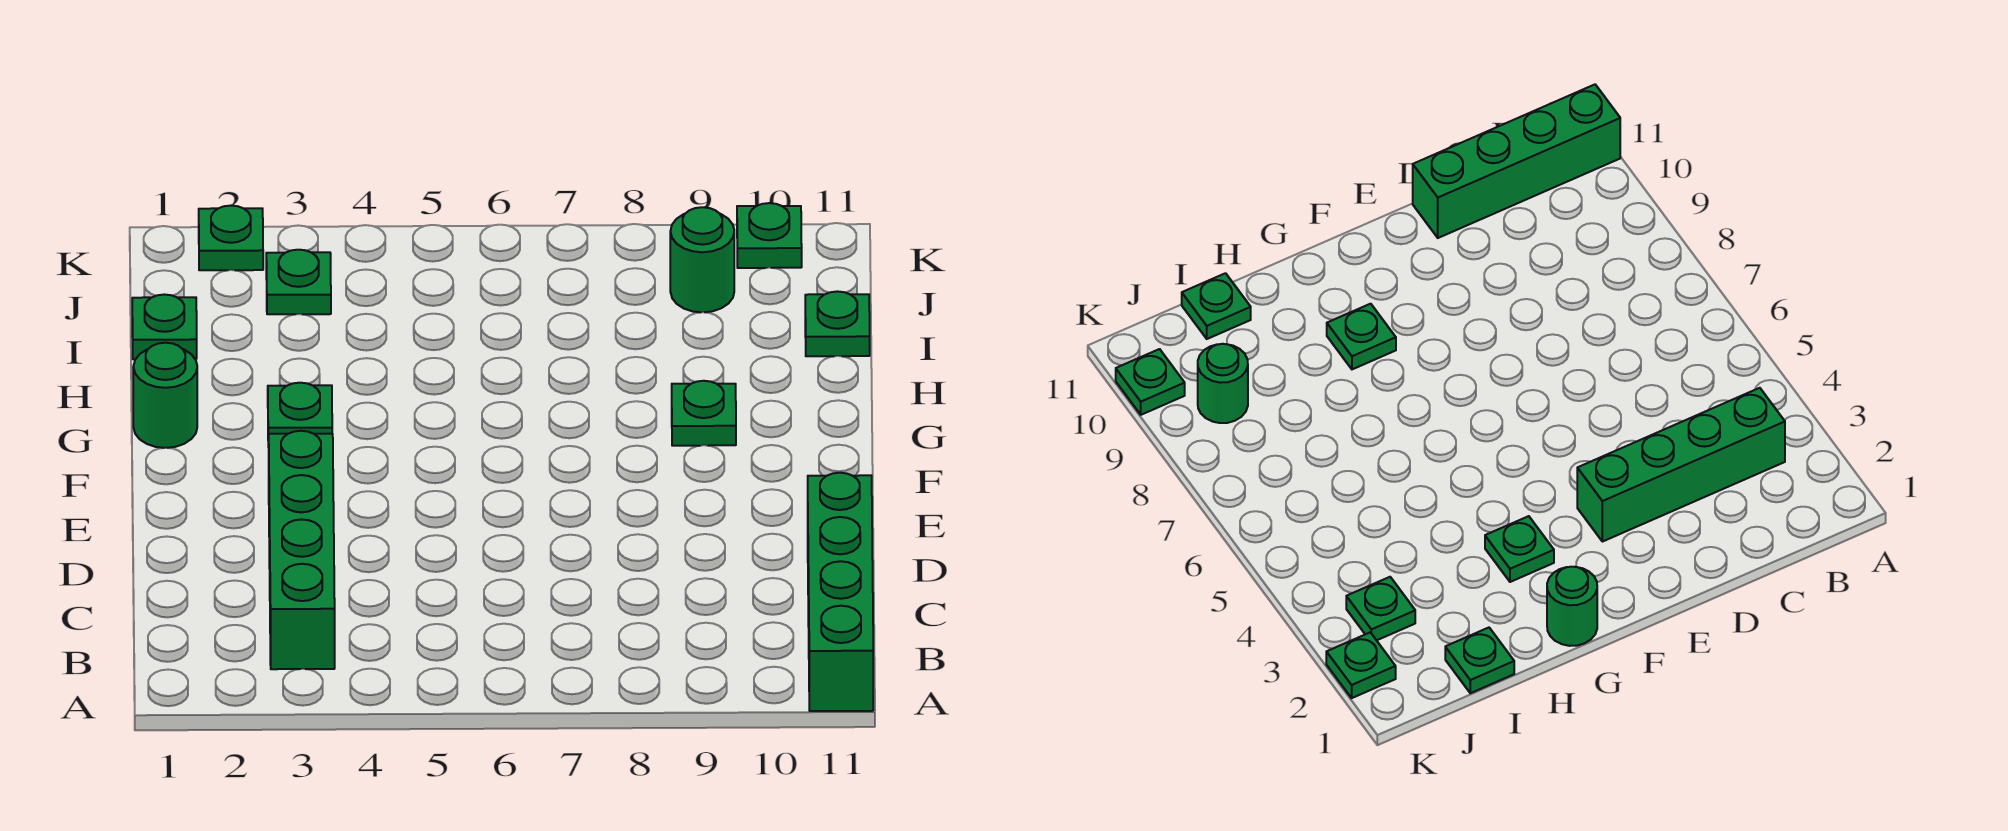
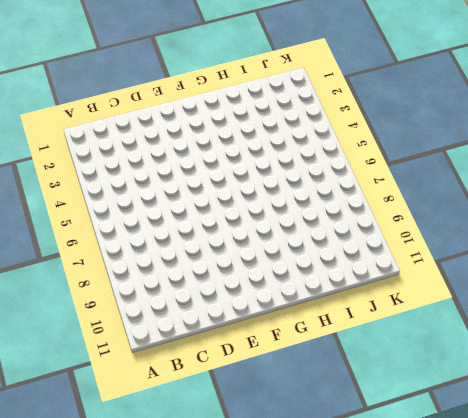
none -> green 1x4 brick [808,473,873,711]
none -> green 1x4 brick [269,431,335,669]

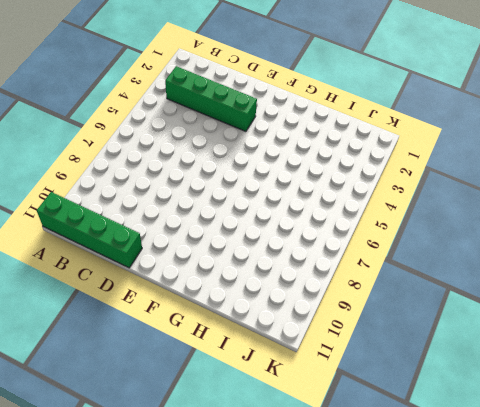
none -> green 1x1 round brick [133,343,197,448]
none -> green 1x1 plate [268,383,332,447]

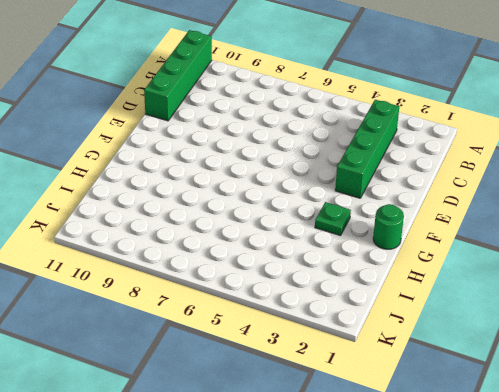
none -> green 1x1 plate [672,381,736,446]
none -> green 1x1 plate [132,295,197,359]

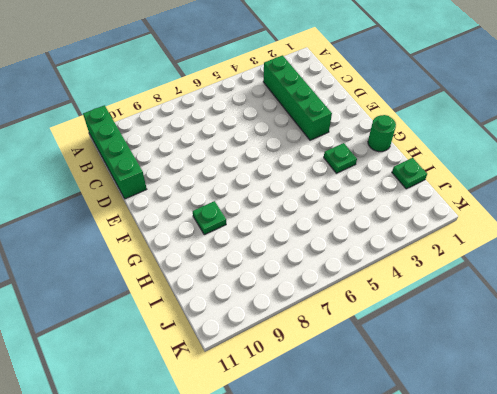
none -> green 1x1 plate [805,291,870,356]
none -> green 1x1 plate [266,250,331,314]

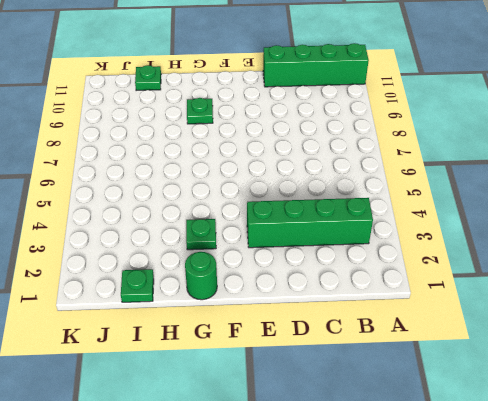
none -> green 1x1 plate [266,250,331,314]
none -> green 1x1 round brick [670,207,734,312]

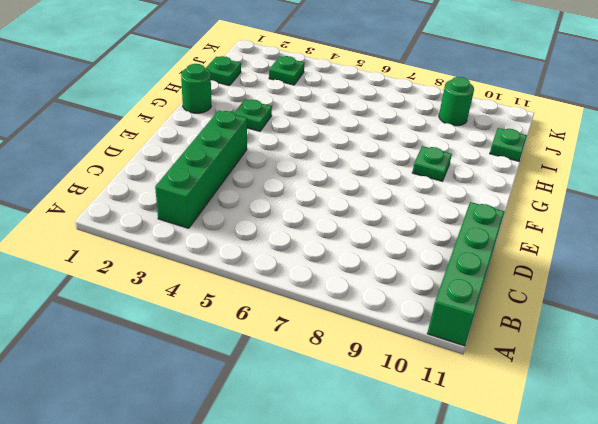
none -> green 1x1 plate [199,206,263,270]
none -> green 1x1 plate [737,203,802,268]

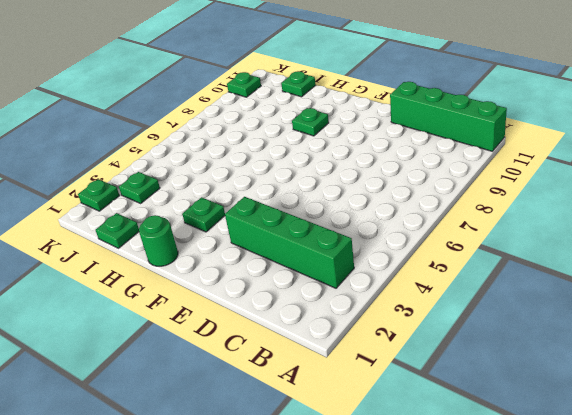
none -> green 1x1 round brick [670,207,734,312]

